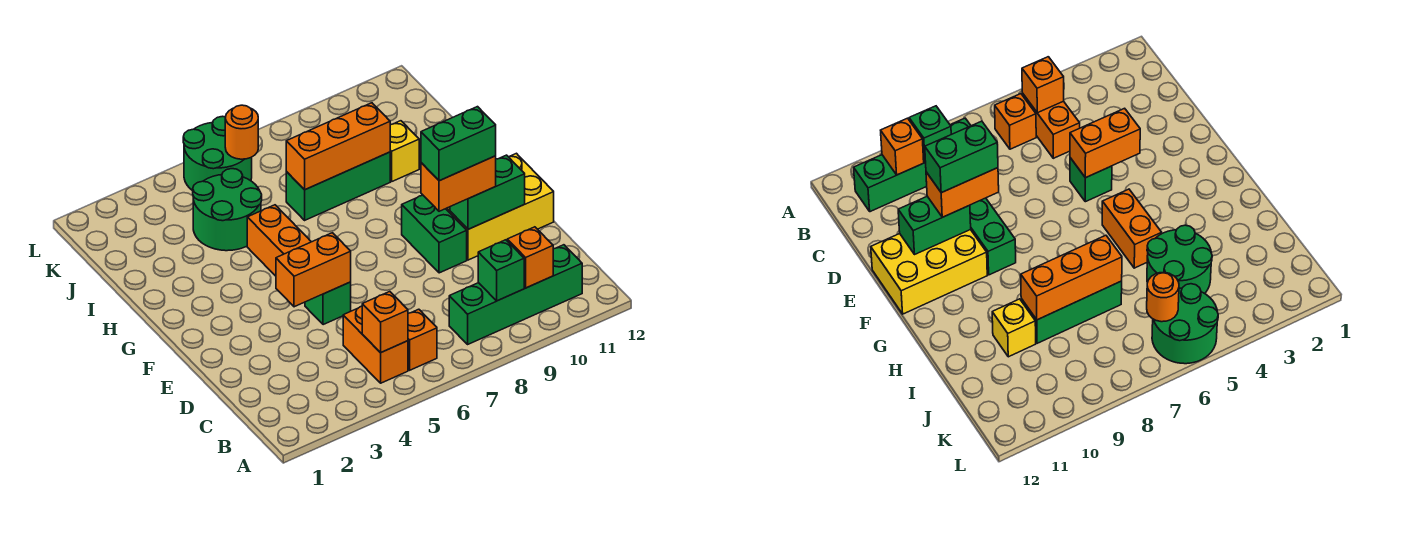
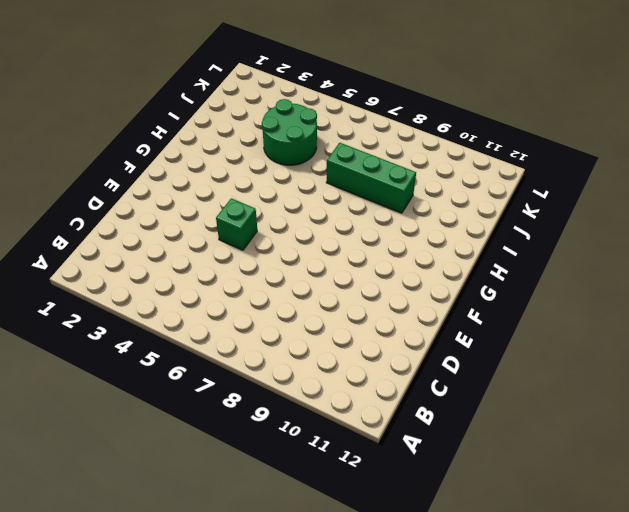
none -> orange 1x2 brick [343,306,408,383]
none -> orange 1x1 brick [408,309,437,370]
none -> green 1x4 brick [449,245,582,344]

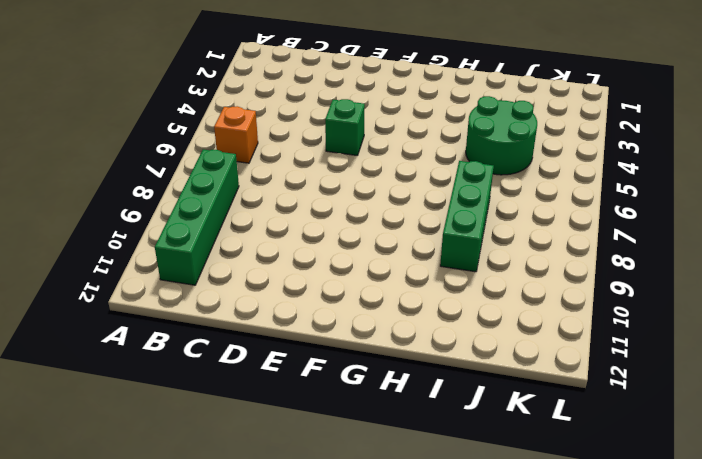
none -> orange 1x2 brick [343,306,408,383]
none -> green 1x2 brick [402,195,467,273]
none -> yellow 2x3 brick [446,153,554,260]

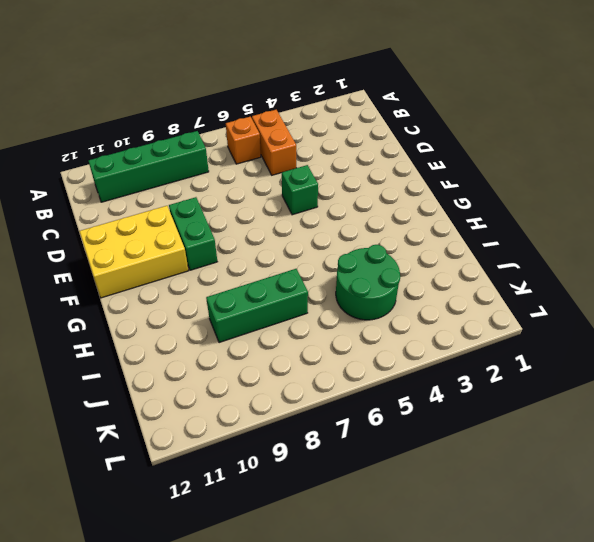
none -> orange 1x2 brick [247,205,311,276]
none -> yellow 1x1 brick [390,121,419,181]
none -> green 2x2 round brick [183,116,252,191]

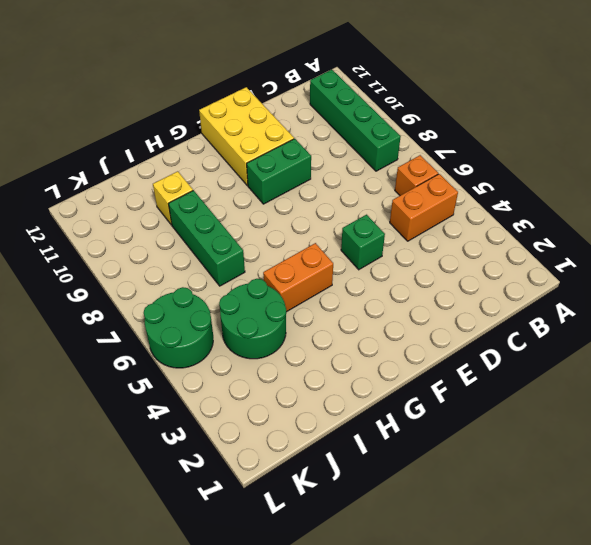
none -> orange 1x1 brick [362,292,408,353]
none -> green 1x1 brick [478,240,524,301]
none -> orange 1x1 brick [507,227,553,288]

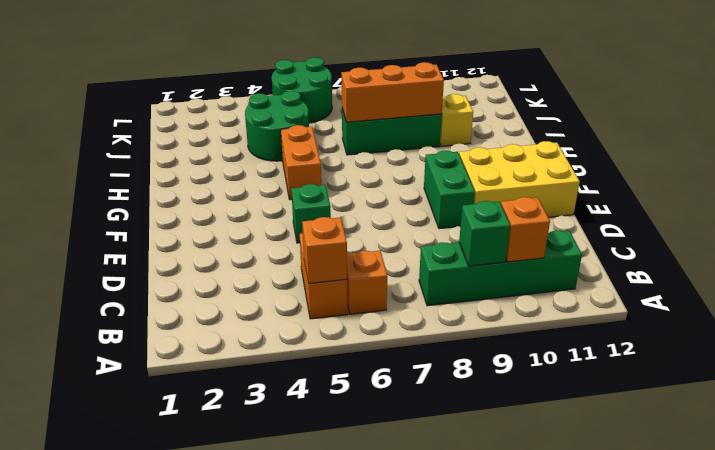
none -> orange 1x2 brick [276,233,351,307]
none -> green 1x2 brick [450,155,525,229]
none -> orange 1x1 round brick [225,105,258,159]

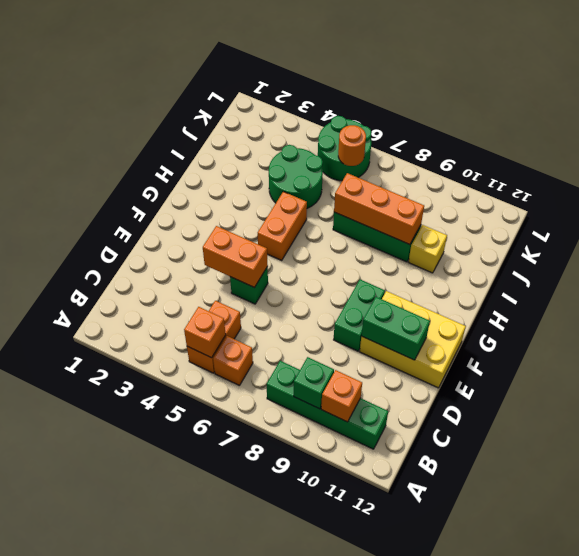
none -> orange 1x2 brick [421,156,496,211]
none -> green 1x2 brick [421,107,496,181]

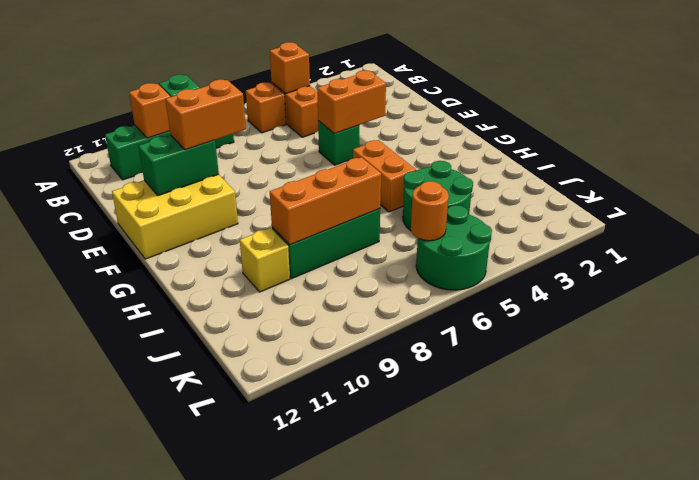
none -> green 1x2 brick [402,195,467,273]
none -> green 1x2 brick [421,107,496,181]

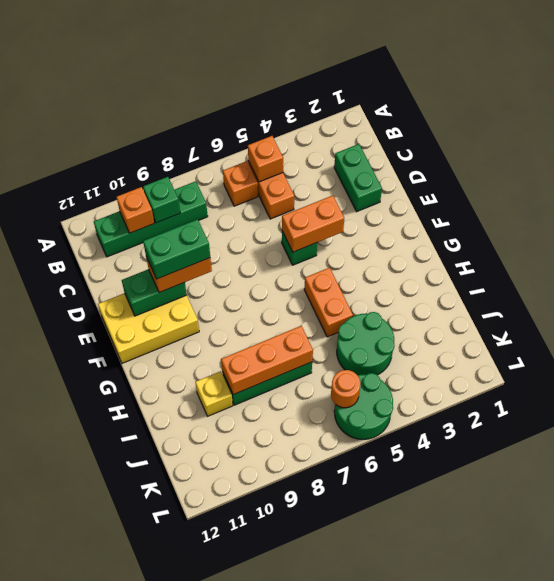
green 1x2 brick [334,144,382,212] -> green 1x2 brick moved to [402,195,467,273]

